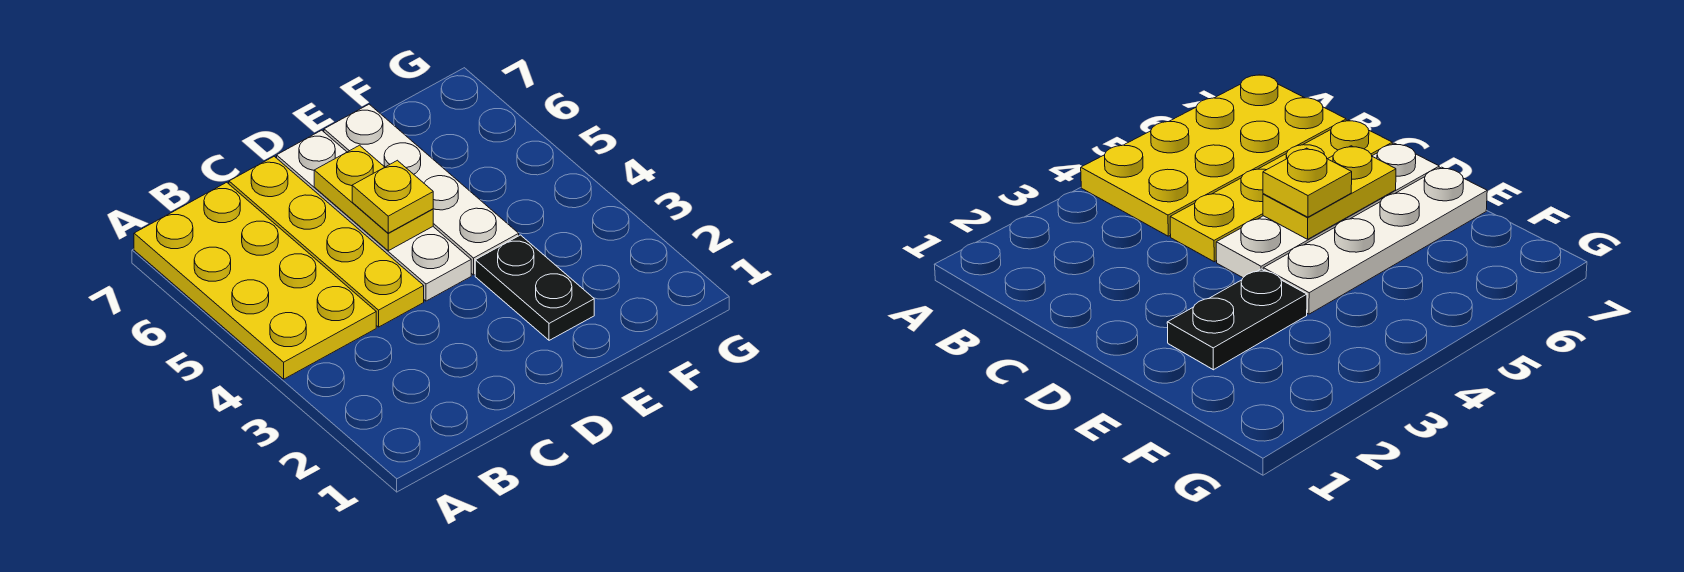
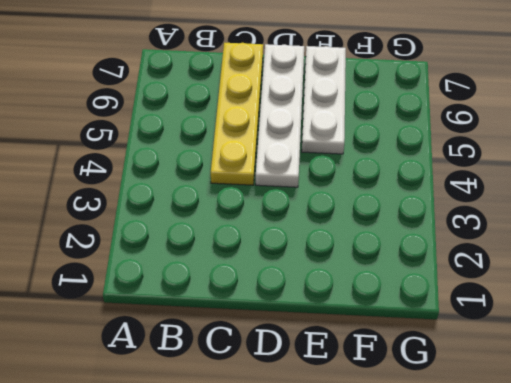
white 1x3 plate [302,46,346,154] -> white 1x4 plate [324,104,519,275]
none -> yellow 2x4 plate [134,182,376,379]
none -> black 1x2 plate [475,235,594,340]

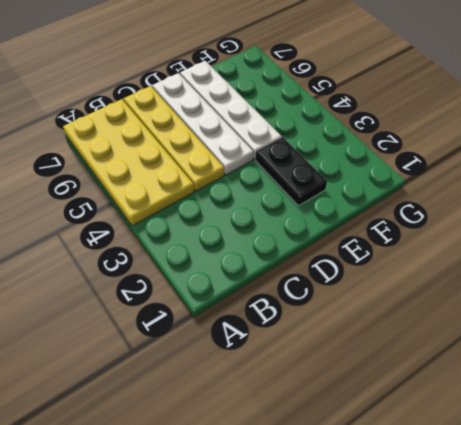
none -> yellow 1x2 plate [314,145,433,251]
none -> yellow 1x1 plate [352,160,433,233]

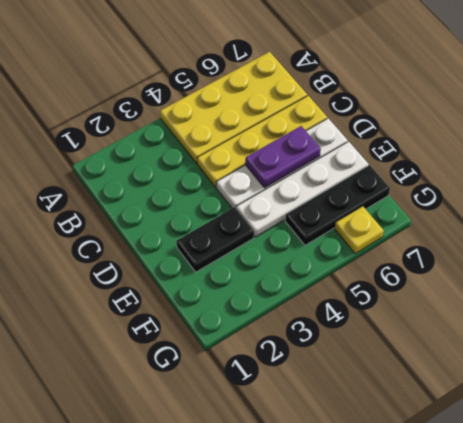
purple 1x2 plate [245,126,321,188] -> yellow 1x2 plate [314,145,433,251]
black 1x3 plate [285,165,390,245] -> none
yellow 1x1 plate [335,206,384,254] -> yellow 1x1 plate moved to [352,160,433,233]

